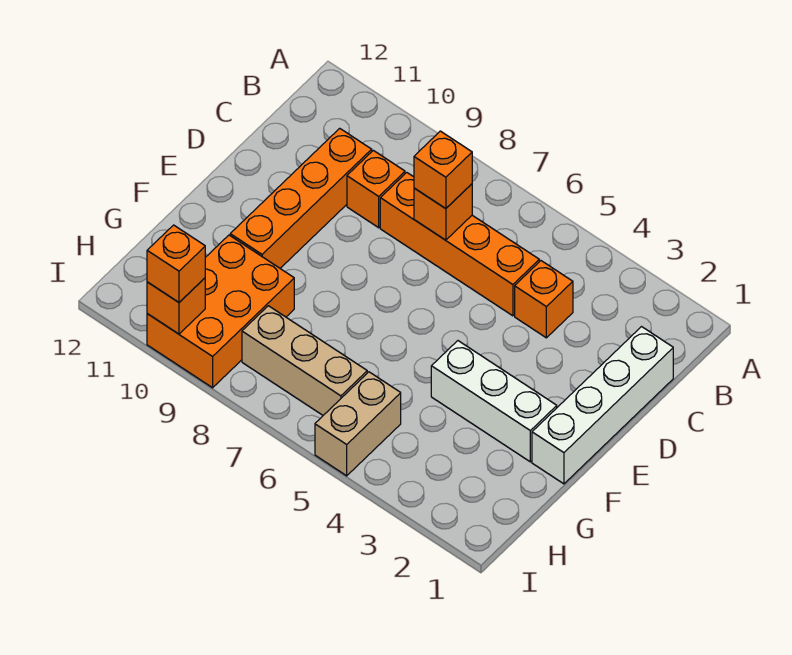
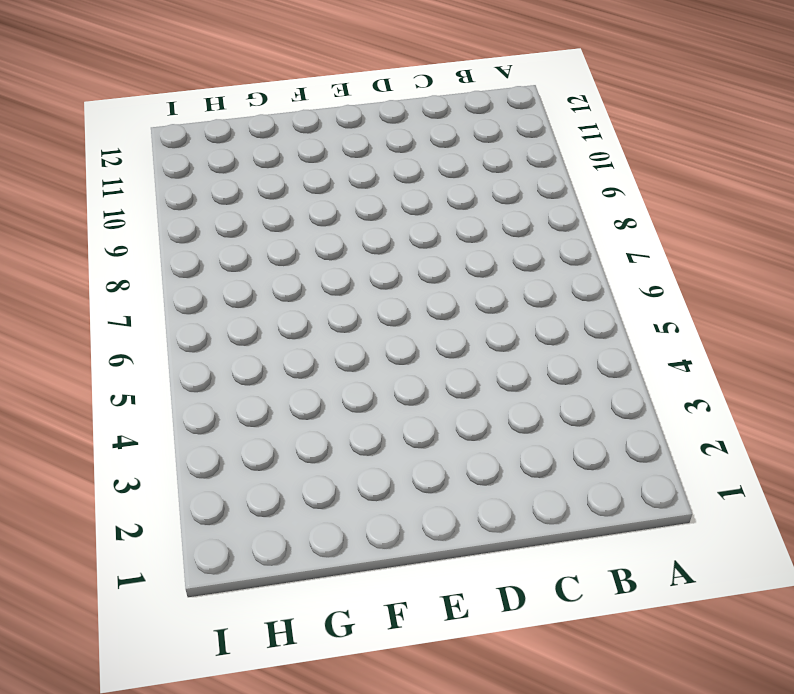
none -> white 1x4 brick [532,327,673,484]
none -> orange 1x1 brick [515,261,573,338]
none -> orange 1x4 brick [380,173,539,316]

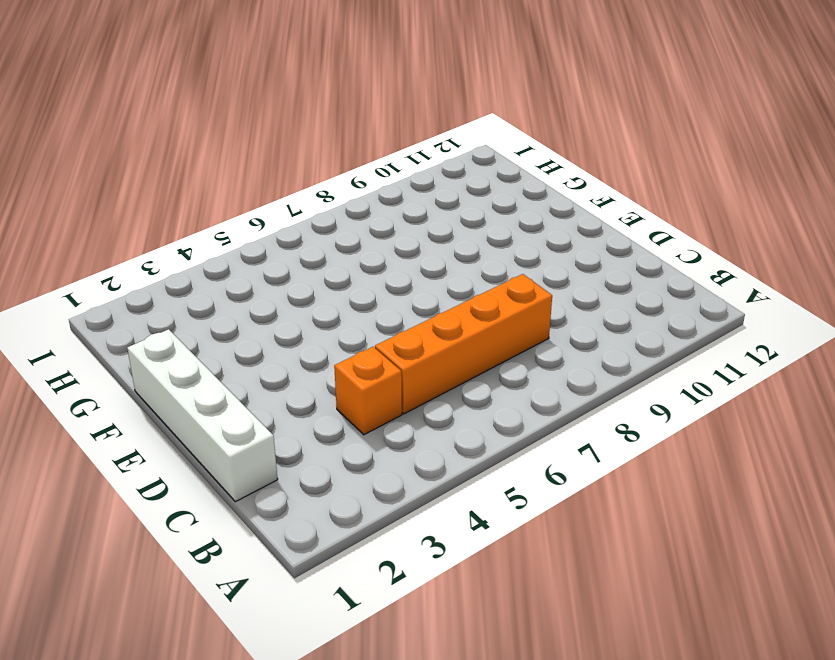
none -> orange 1x1 brick [347,150,405,228]
none -> orange 1x4 brick [230,128,372,268]
none -> white 1x3 brick [431,341,557,462]

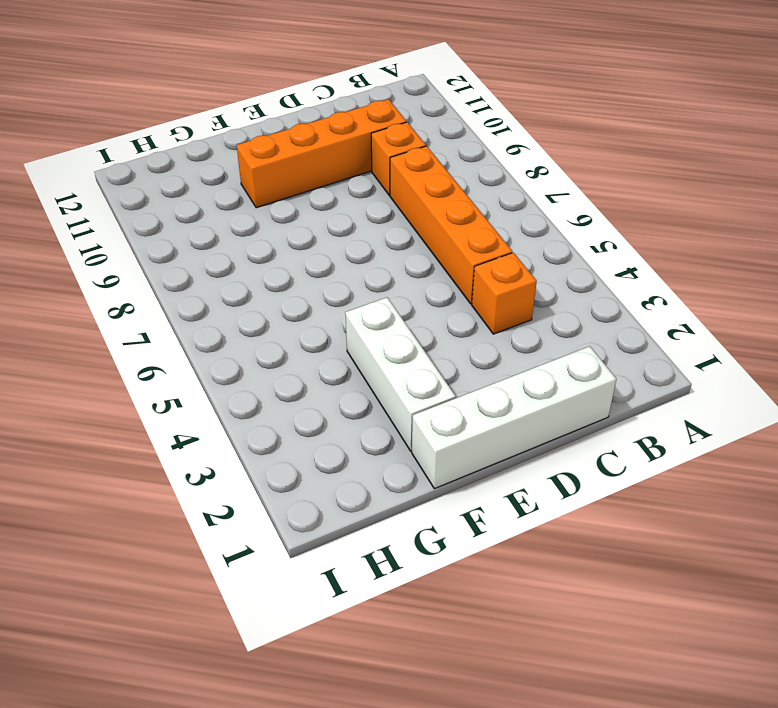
none -> orange 2x3 brick [147,235,294,388]
none -> tan 1x2 brick [315,372,401,476]
none -> tan 1x3 brick [242,306,367,415]

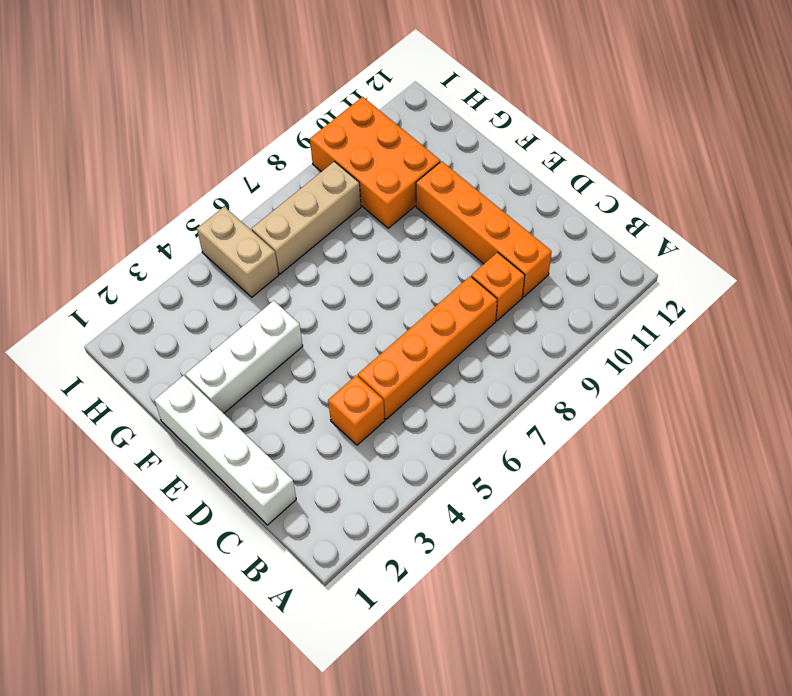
none -> orange 1x1 brick [414,184,472,240]
none -> orange 1x1 brick [147,278,205,334]
none -> orange 1x1 brick [414,131,472,209]

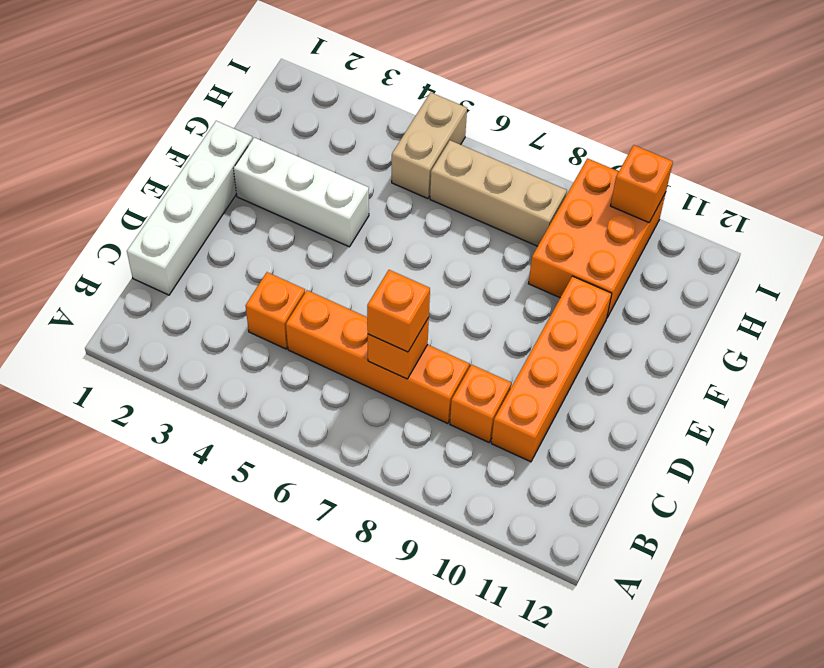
none -> orange 1x1 brick [147,225,205,302]

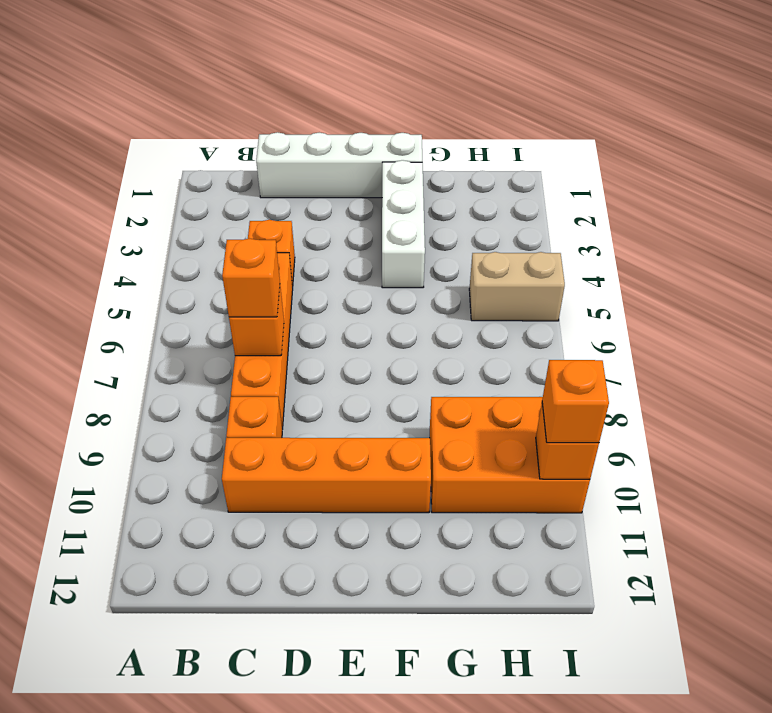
none -> tan 1x3 brick [242,306,367,415]

